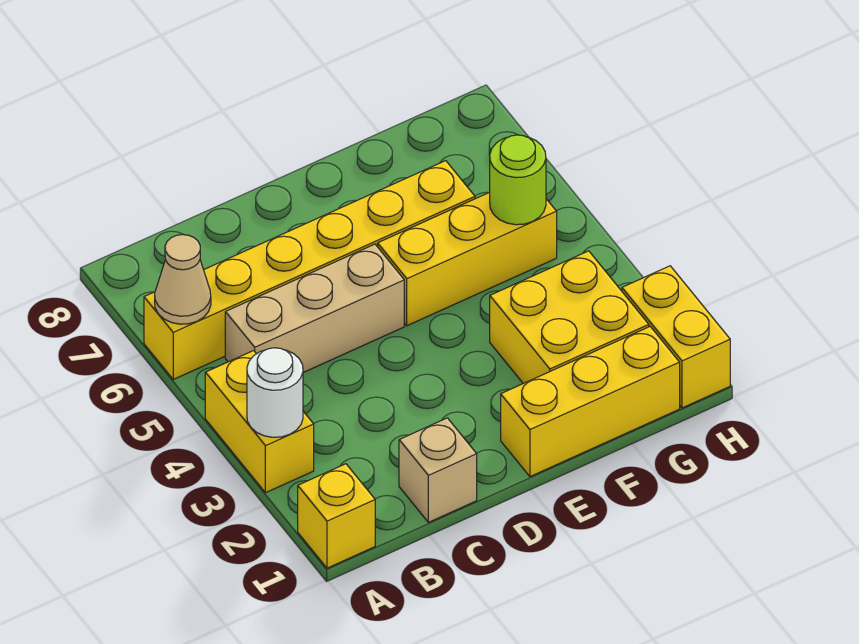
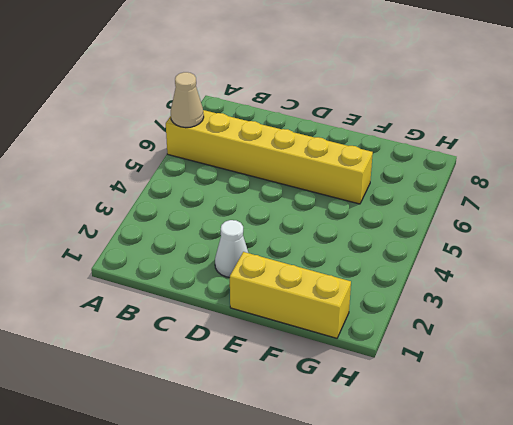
white 1x1 cone [215,220,248,277] -> none
none -> yellow 1x1 brick [298,464,375,568]
none -> yellow 1x2 brick [205,351,314,493]
none -> tan 1x3 brick [225,244,404,373]

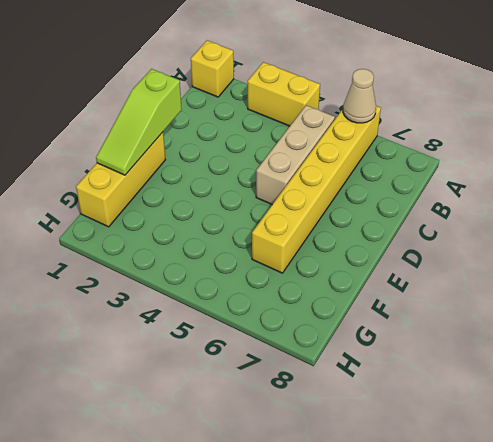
lime 1x3 slope [96,69,182,175] -> none
none -> tan 1x1 brick [399,418,477,522]
none -> yellow 1x3 brick [378,192,557,326]
none -> yellow 2x2 brick [490,251,649,384]

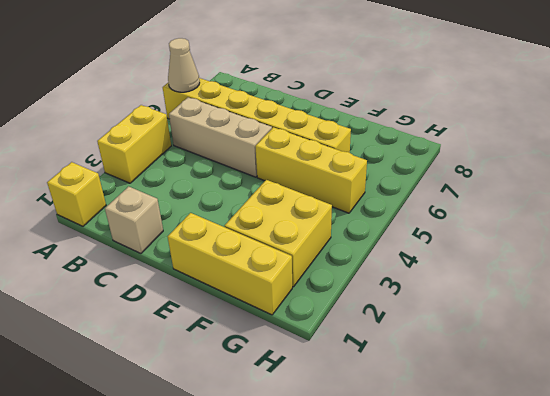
none -> yellow 1x2 brick [622,266,730,408]
none -> white 1x1 round brick [247,348,303,437]
none -> lime 1x1 round brick [490,135,546,225]

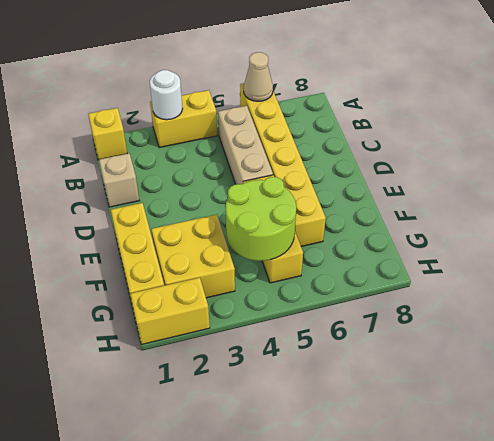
lime 2x2 round brick [225,177,296,261] -> lime 1x1 round brick [490,135,546,225]

